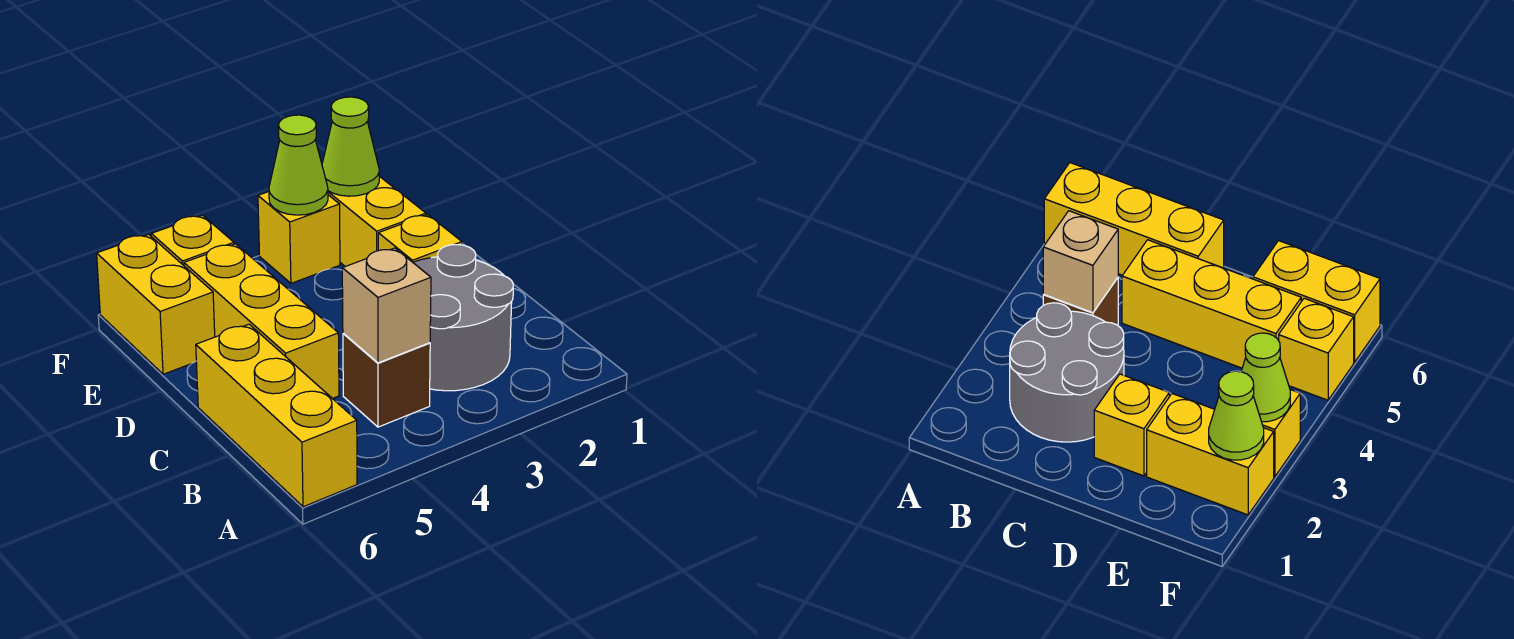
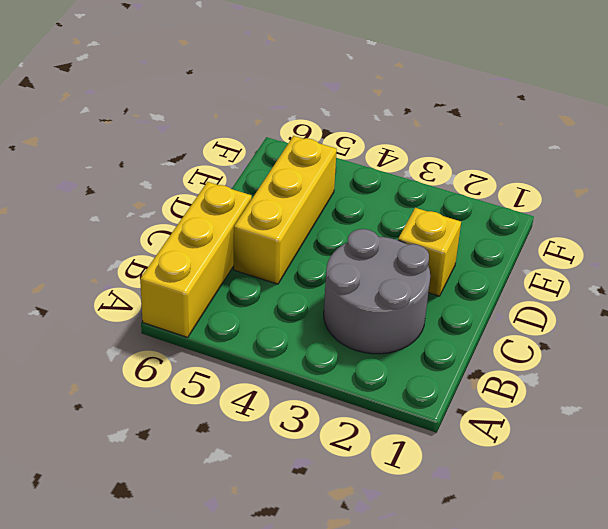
none -> brown 1x1 brick [343,333,430,427]
none -> yellow 1x2 brick [328,176,426,267]
none -> yellow 1x2 brick [97,234,215,374]

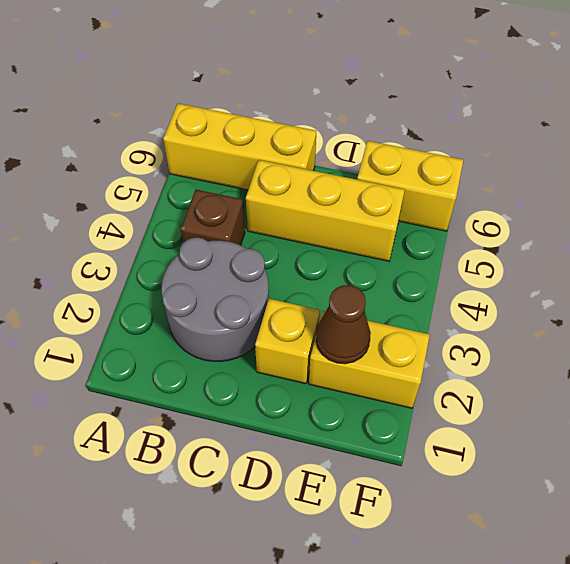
brown 1x1 cone [316,285,371,364] -> none
none -> yellow 1x1 brick [258,192,340,283]
none -> yellow 1x1 brick [151,215,234,265]
none -> tan 1x1 brick [342,248,431,363]

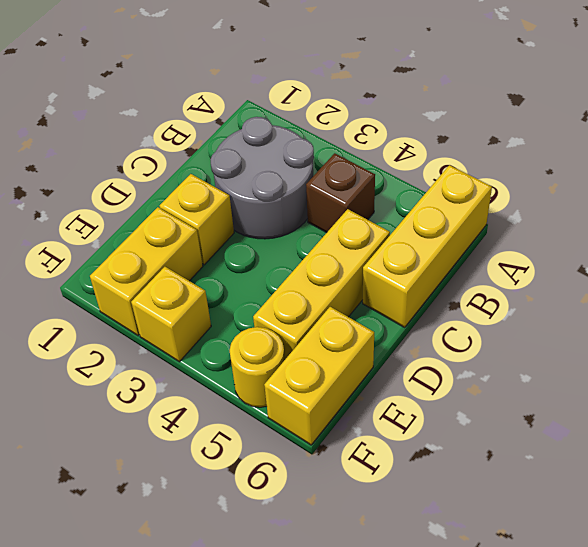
yellow 1x1 round brick [230,327,285,407] -> yellow 1x1 brick [151,215,234,265]
none -> tan 1x1 brick [342,248,431,363]
none -> lime 1x1 cone [322,97,379,196]
none -> lime 1x1 cone [269,115,328,215]

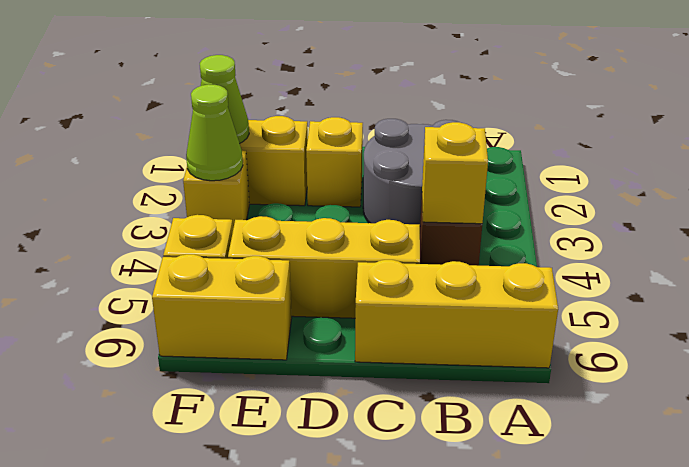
yellow 1x1 brick [422,122,488,224] -> tan 1x1 brick [342,248,431,363]

